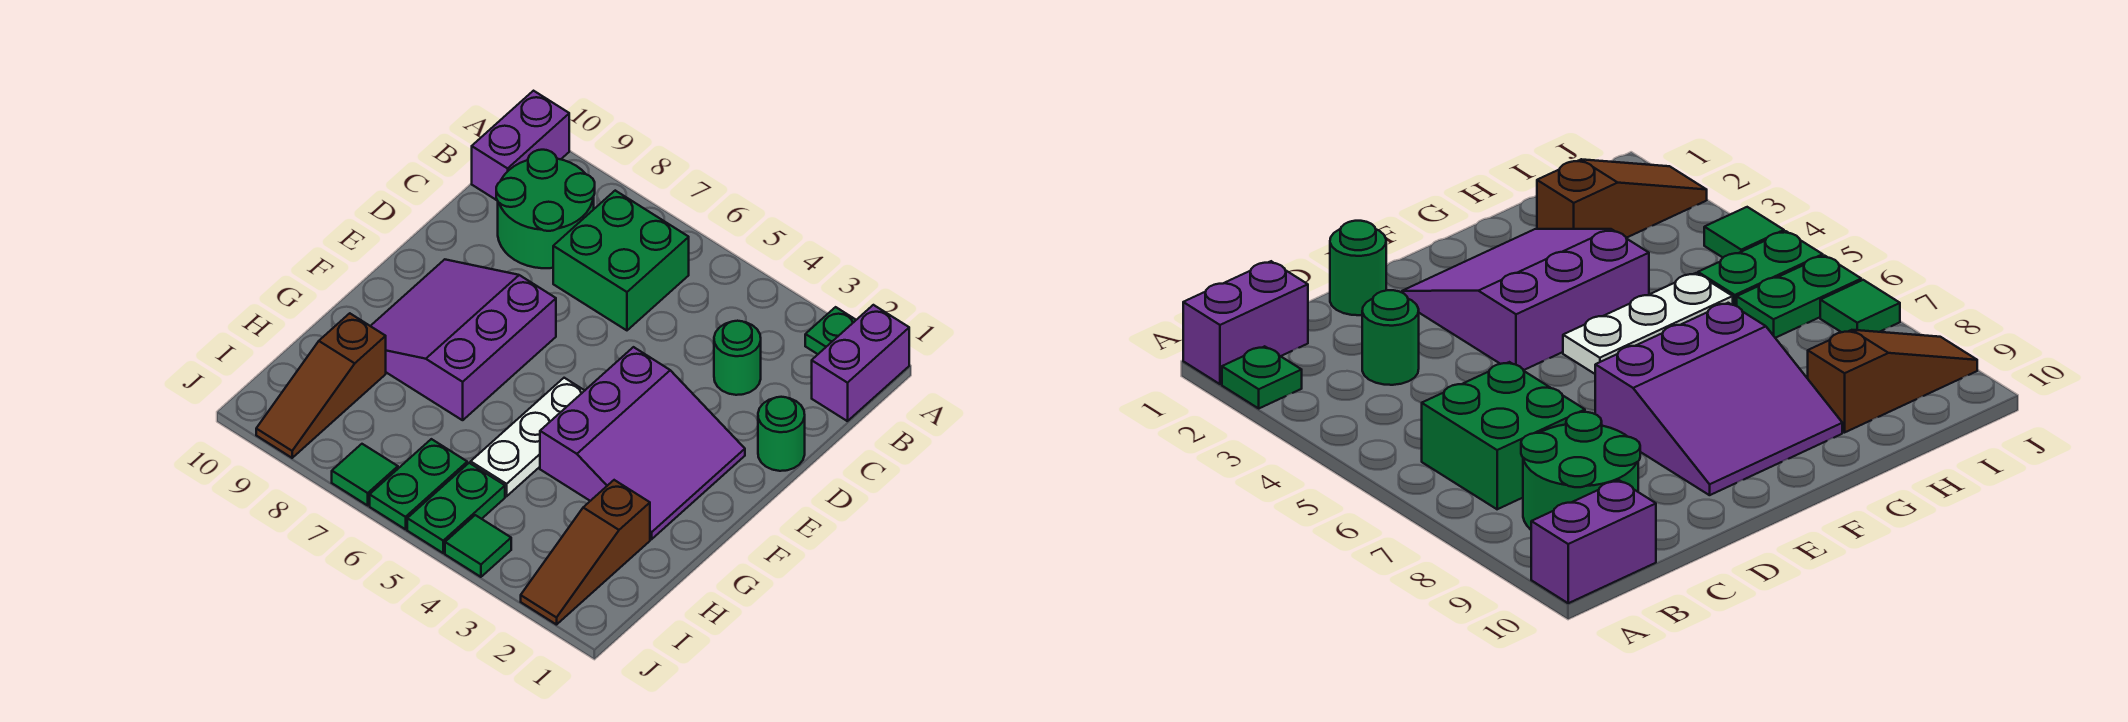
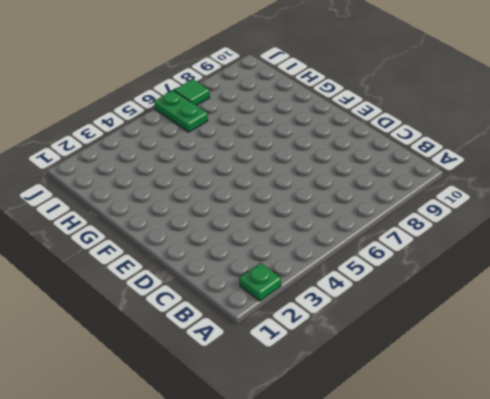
none -> purple 1x2 brick [812,305,909,421]
none -> purple 1x2 brick [472,91,569,200]
none -> green 2x2 brick [553,191,689,330]

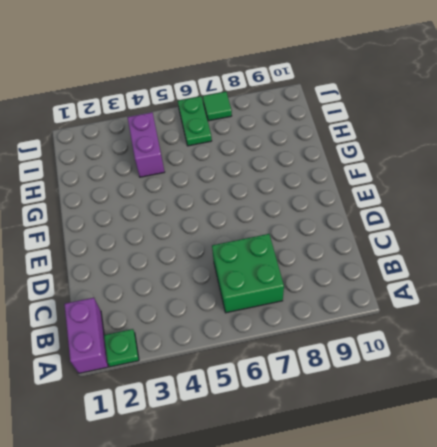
purple 1x2 brick [127,112,165,177] -> purple 1x2 brick moved to [472,91,569,200]
none -> green 2x2 round brick [496,150,595,268]
none -> green 1x1 round brick [714,321,761,395]
none -> green 1x1 round brick [758,397,805,471]

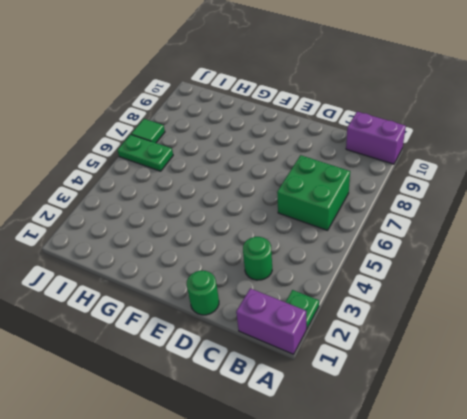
none -> green 2x2 round brick [496,150,595,268]
none -> purple 3x3 slope [540,347,745,539]
none -> purple 3x3 slope [371,259,556,420]

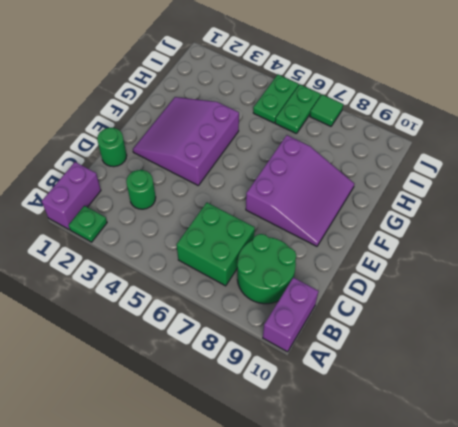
none -> white 1x3 plate [471,378,585,496]
none -> brown 1x3 slope [521,480,650,625]
none -> brown 1x3 slope [256,313,386,458]

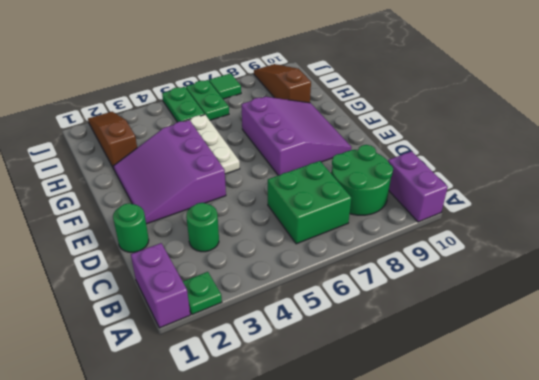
none -> green 1x1 tile [445,515,511,577]

